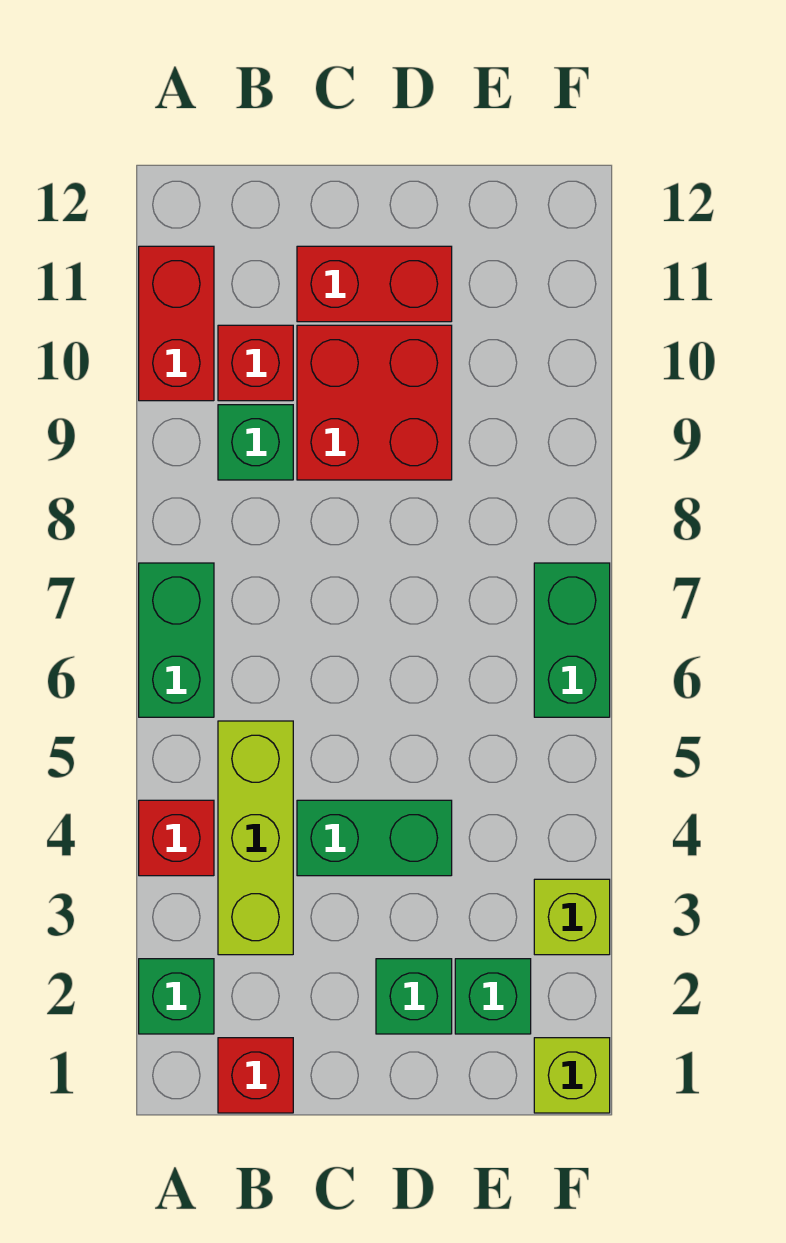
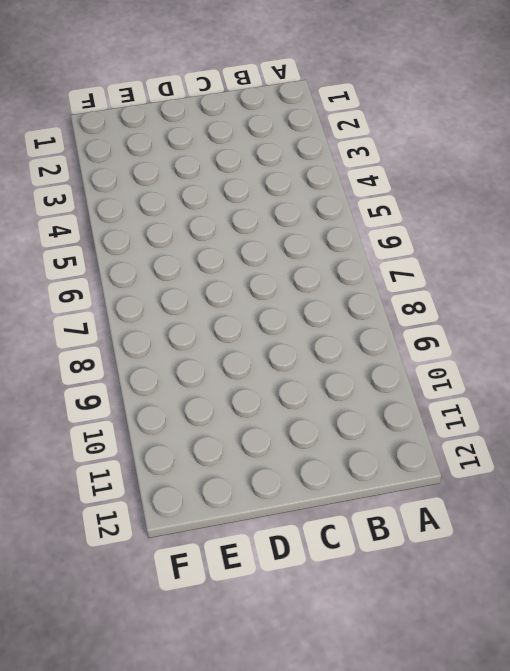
none -> green 1x1 brick [139,959,214,1034]
none -> red 1x1 brick [139,800,214,876]
none -> green 1x2 brick [139,563,214,717]

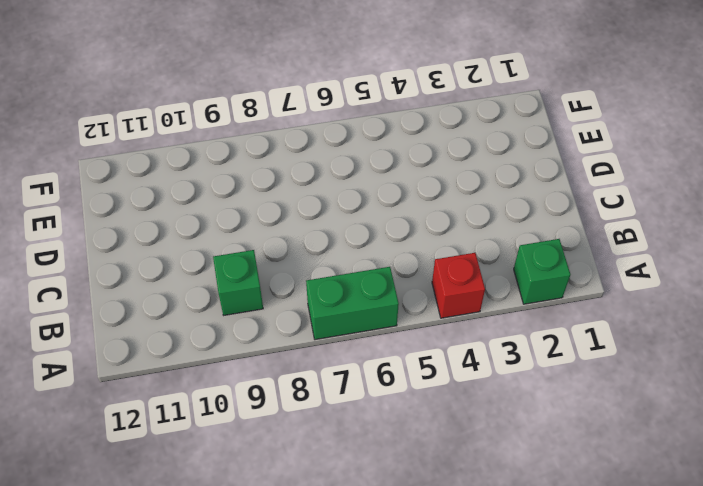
none -> red 1x2 brick [139,246,214,401]
none -> red 1x1 brick [218,1038,293,1113]
none -> lime 1x3 brick [218,721,293,955]

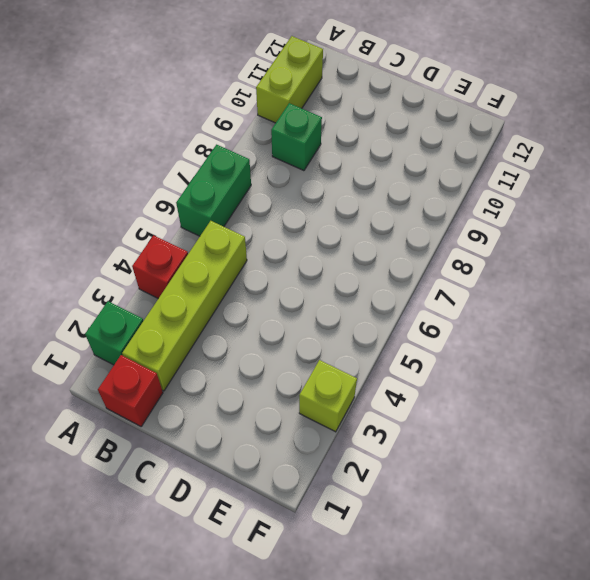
lime 1x2 brick [256,36,323,123] -> red 1x2 brick [139,246,214,401]
lime 1x4 brick [122,221,247,391] -> lime 1x3 brick [218,721,293,955]
none -> red 1x1 brick [218,325,293,401]
none -> green 1x2 brick [297,800,452,876]
none -> red 2x2 brick [297,325,452,480]

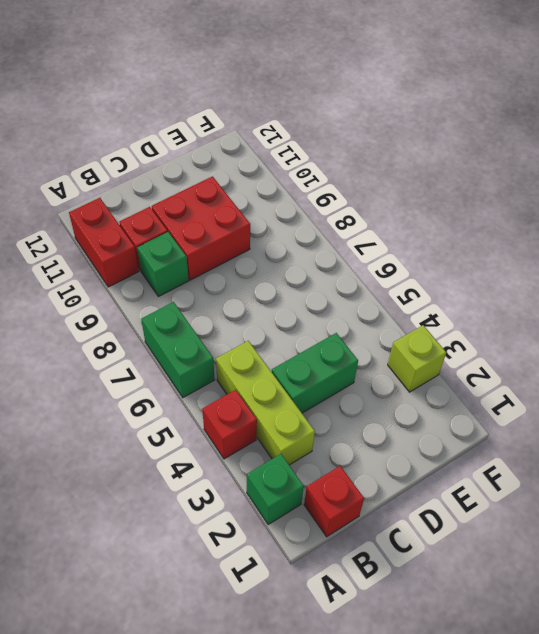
none -> red 1x2 brick [297,246,452,322]
none -> green 1x1 brick [376,959,452,1034]
none -> green 1x1 brick [455,959,531,1034]

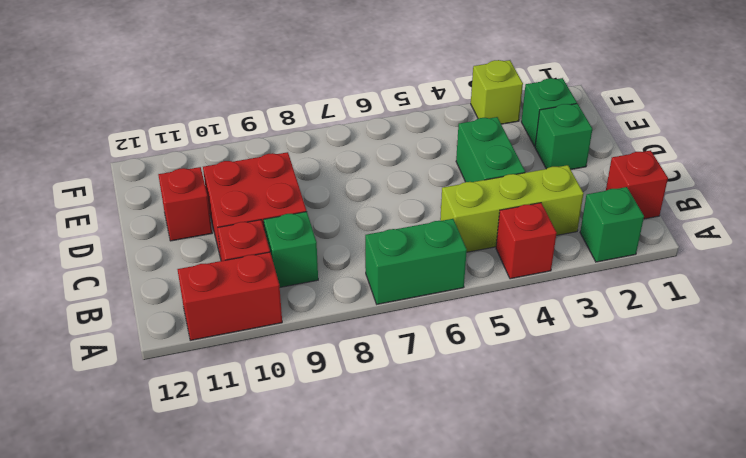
red 1x1 brick [158,167,212,241] -> red 1x2 brick [297,246,452,322]
none -> lime 1x1 brick [534,1038,610,1113]
none -> green 1x2 brick [534,563,610,717]

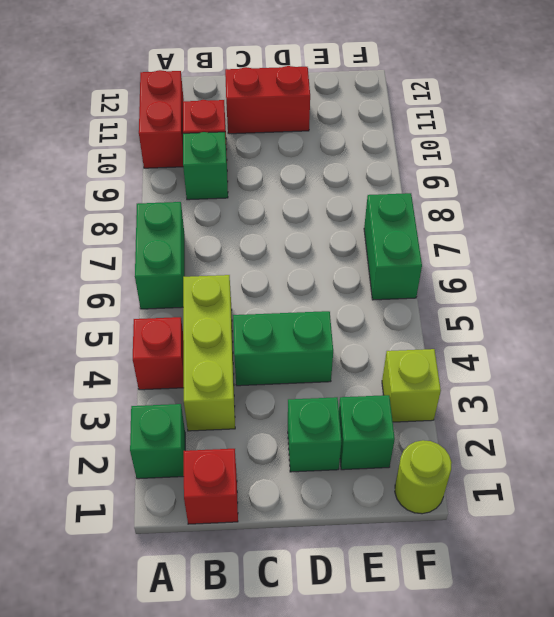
lime 1x1 round brick [395,440,452,514] -> lime 1x1 brick [534,1038,610,1113]
none -> red 2x2 brick [297,325,452,480]

